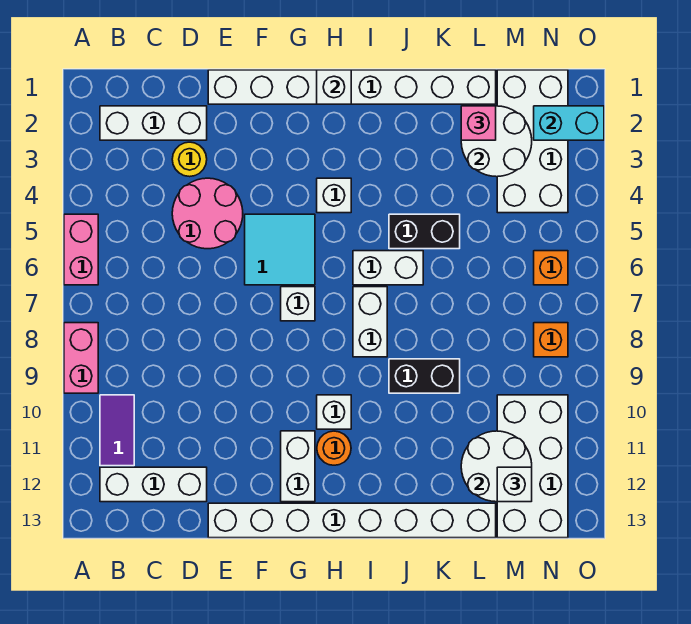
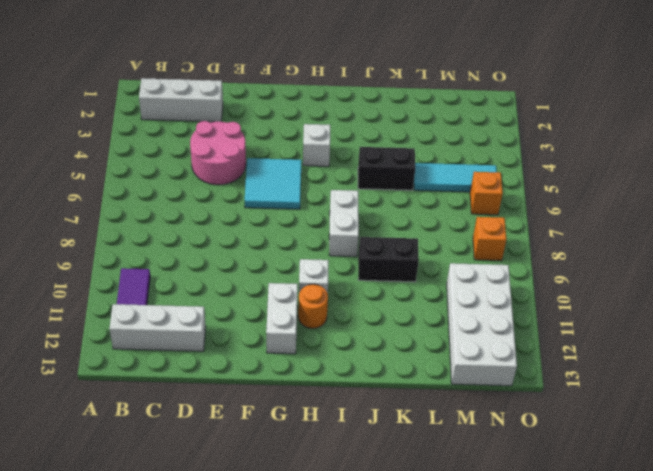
cyan 1x3 tile [414,163,497,192] -> none
none -> pink 1x2 brick [64,214,98,285]
none -> pink 1x2 brick [64,323,98,393]
none -> yellow 1x1 round brick [172,142,207,177]

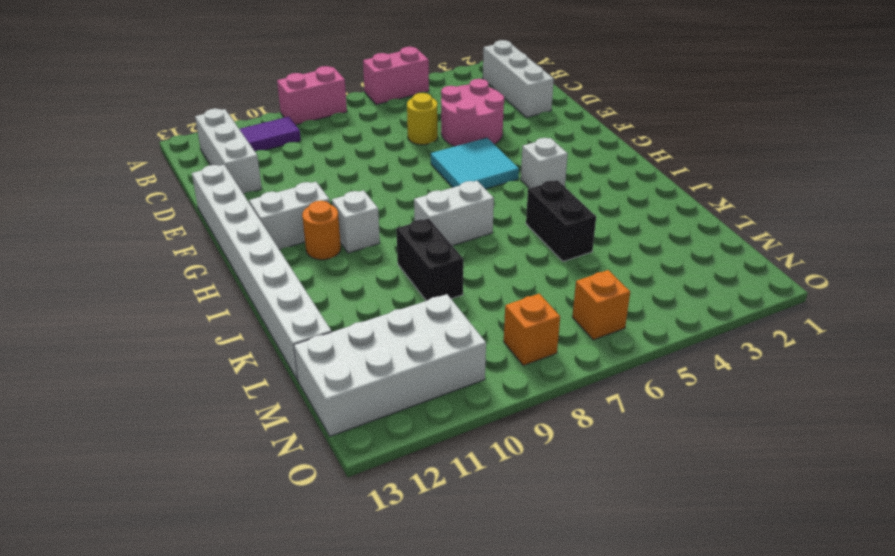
yellow 1x1 round brick [407,93,438,145] -> yellow 1x1 round brick moved to [172,142,207,177]
none -> white 1x8 brick [208,70,496,104]
none -> white 1x1 brick [281,287,315,321]
none -> white 1x2 brick [353,251,423,285]

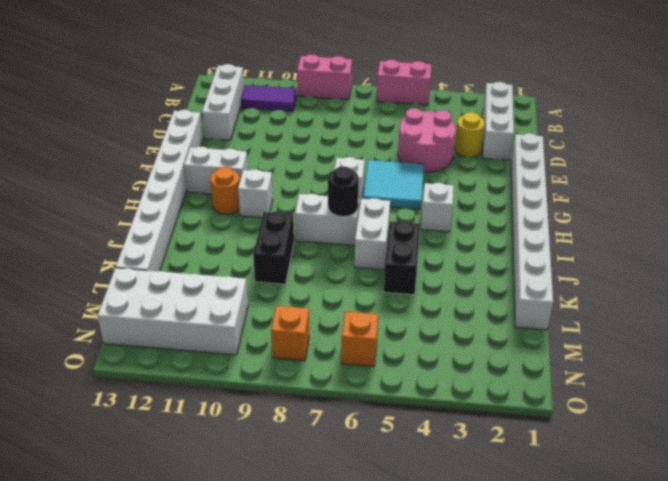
black 1x1 round brick [328,167,359,217] -> none
none -> white 2x4 brick [497,70,568,213]
none -> white 1x1 brick [317,70,351,104]
none -> white 2x2 round brick [461,106,532,177]

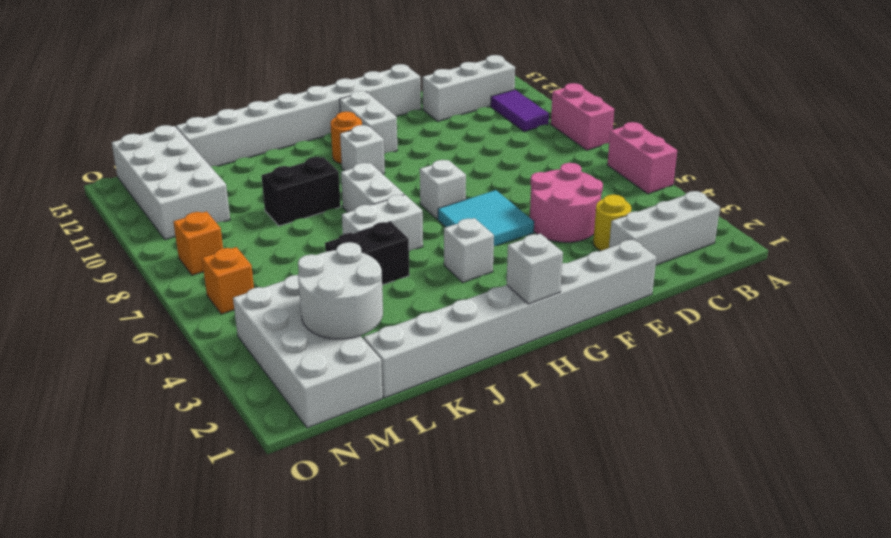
none -> white 2x2 round brick [461,431,532,502]
none -> cyan 1x2 brick [534,106,604,140]
none -> pink 1x1 brick [461,106,496,140]

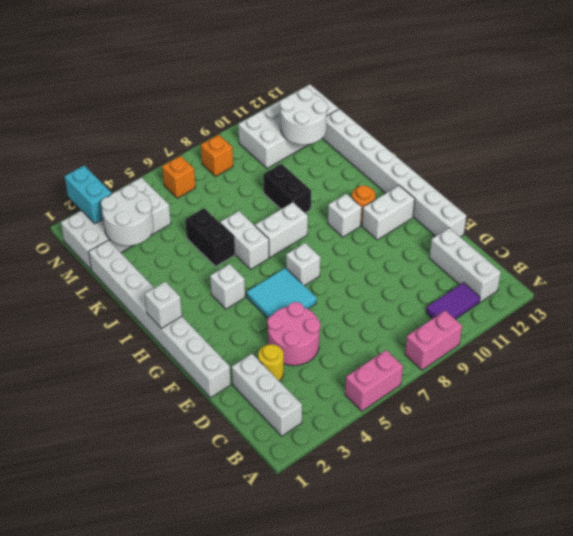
none -> pink 1x1 brick [461,106,496,140]
none -> white 1x1 brick [497,467,532,502]

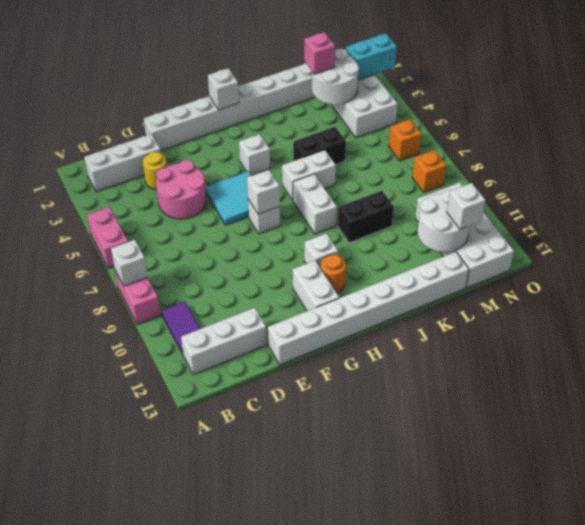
white 1x1 brick [111,240,148,286] -> none
white 1x1 brick [247,169,280,214] -> none

